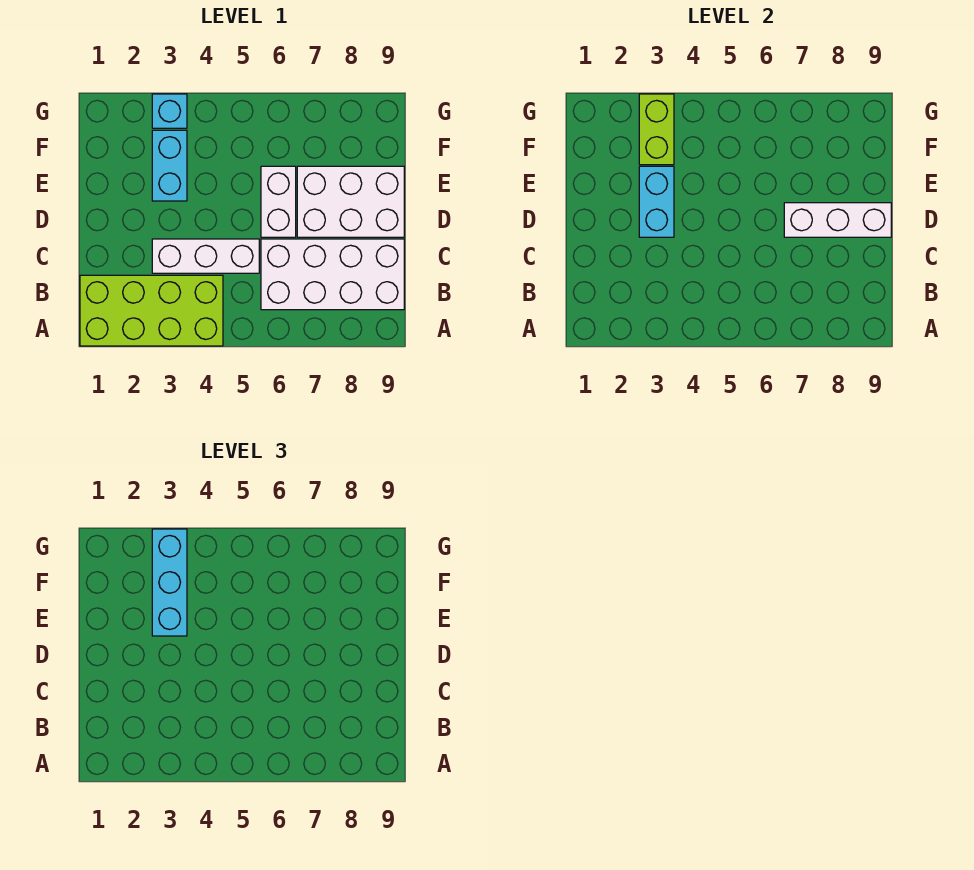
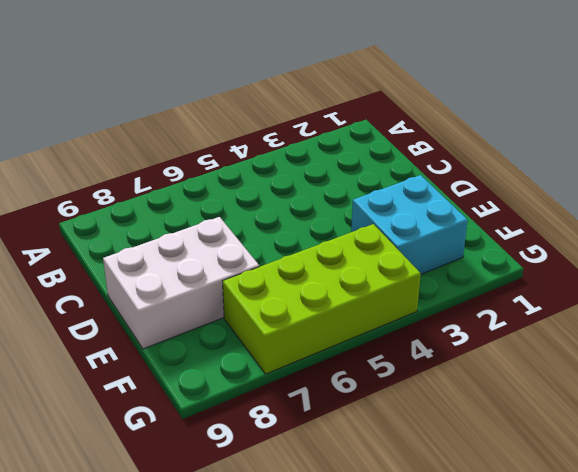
cyan 2x2 brick [351,175,468,274] -> cyan 1x2 brick [152,130,187,201]
lime 2x4 brick [222,224,421,374] -> lime 2x4 brick moved to [80,275,223,346]
none -> white 2x4 brick [261,239,404,310]
none -> white 1x3 brick [152,239,259,273]

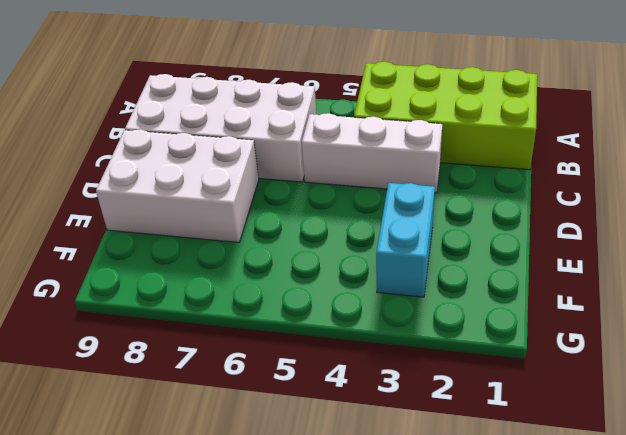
none -> white 1x2 brick [261,166,296,237]
none -> cyan 1x1 brick [152,94,187,128]

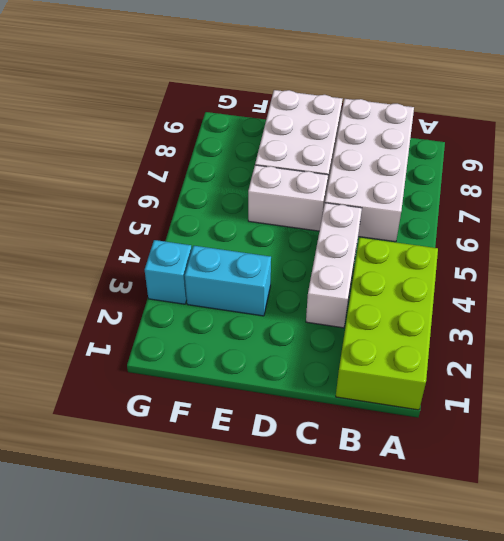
none -> cyan 1x2 brick [639,166,674,237]
none -> white 1x3 brick [784,203,891,237]

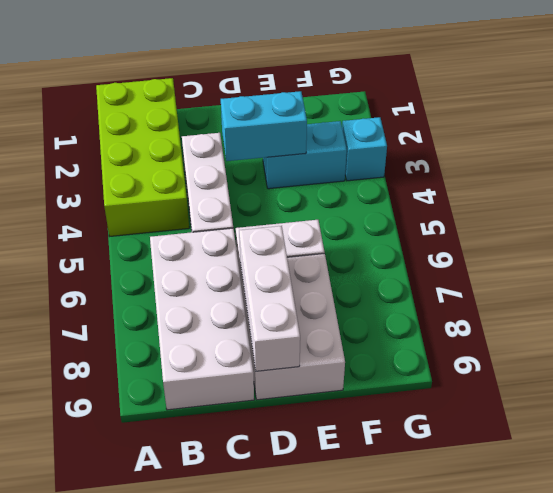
none -> lime 1x2 brick [639,94,674,165]
none -> cyan 1x3 brick [152,529,187,636]

